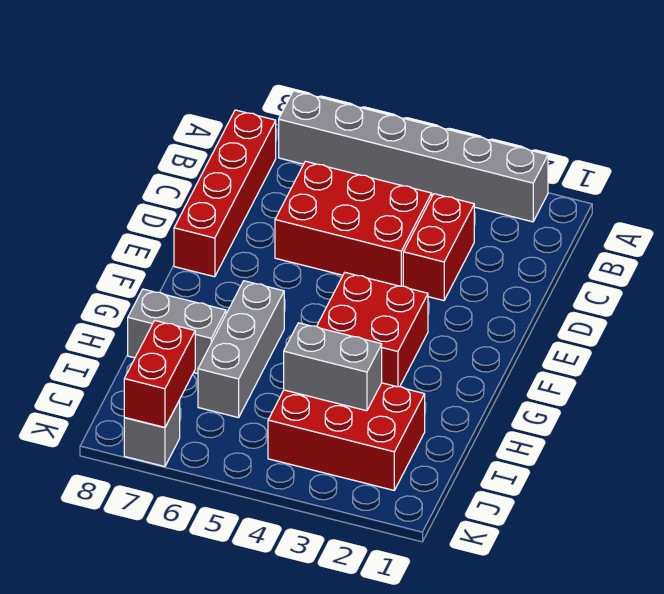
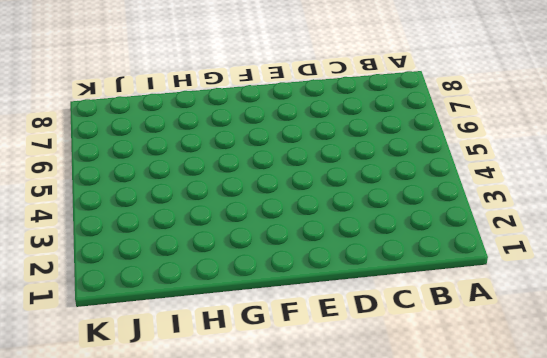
none -> grey 1x6 brick [279,91,548,222]
none -> red 1x4 brick [174,110,276,277]

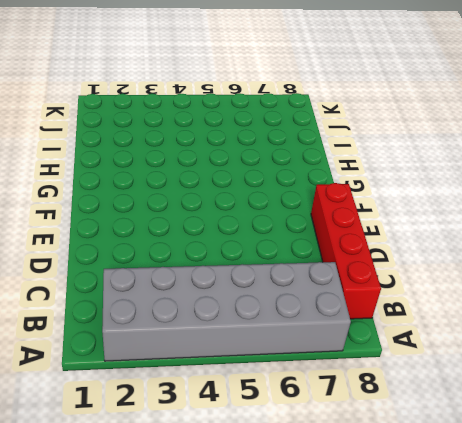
grey 2x6 brick [102,262,351,361] -> grey 1x6 brick [279,91,548,222]
none -> red 1x2 brick [403,194,474,301]
none -> red 2x3 brick [275,161,432,286]

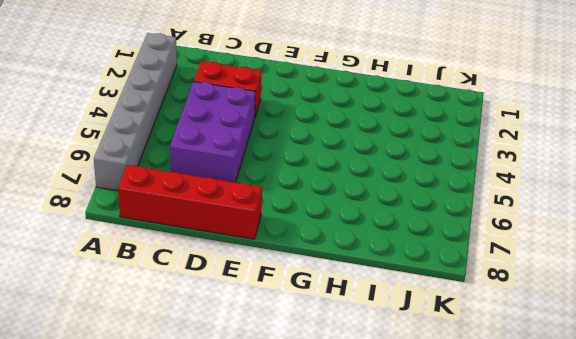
purple 2x3 brick [170,82,256,182] -> red 2x3 brick [275,161,432,286]
none -> red 2x2 brick [317,273,428,387]
none -> grey 1x3 brick [198,281,284,418]

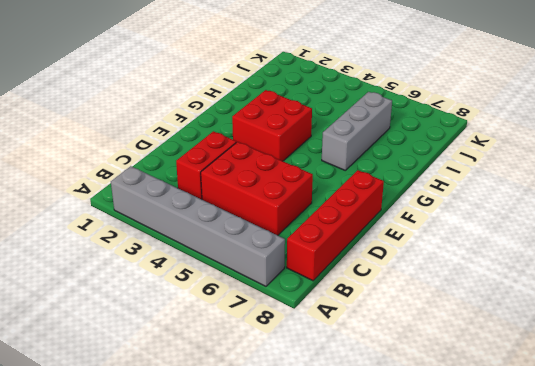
none -> grey 1x2 brick [128,289,226,374]
none -> red 2x3 brick [268,383,425,490]

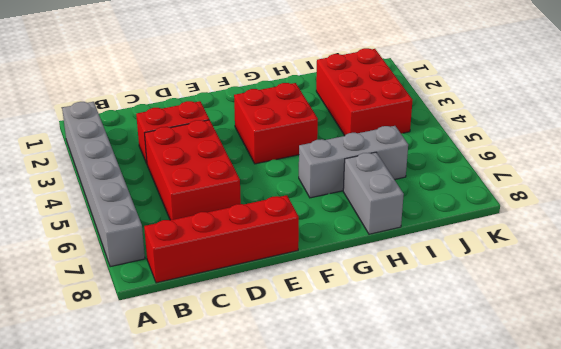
none -> grey 1x1 brick [124,400,180,467]
none -> grey 1x2 brick [284,323,382,411]

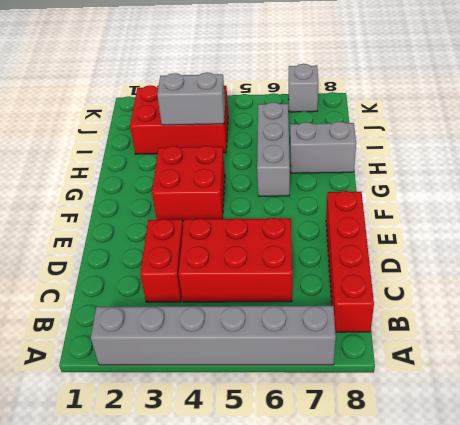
none -> red 1x2 brick [124,321,195,427]

